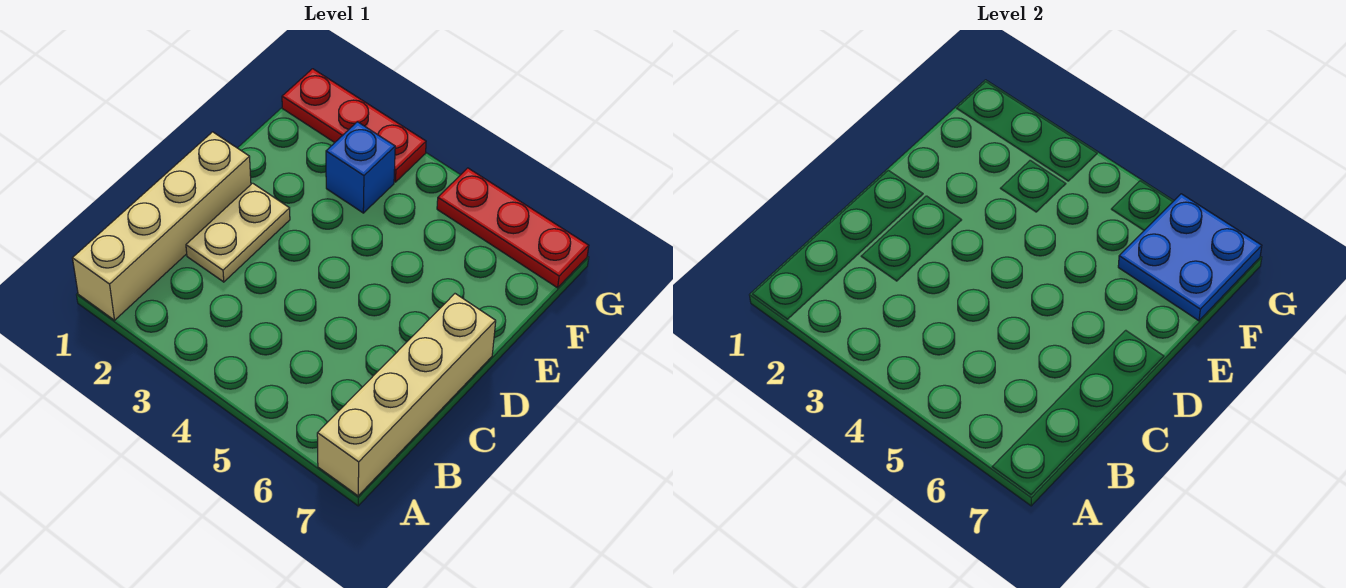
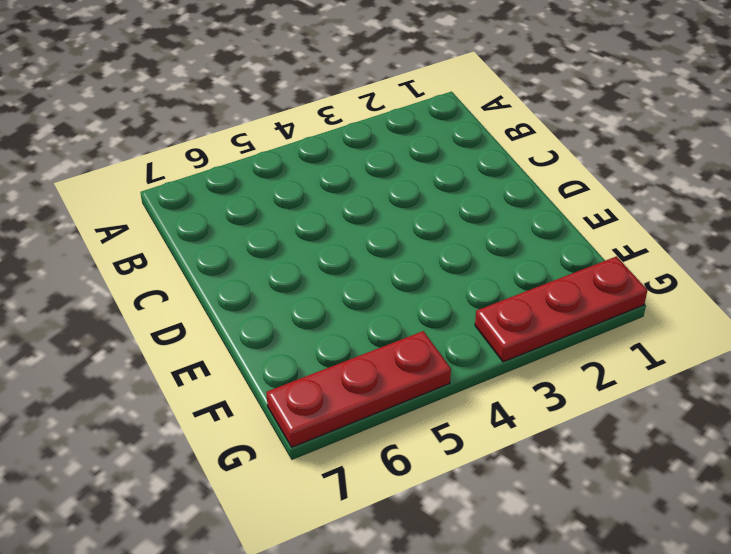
none -> tan 1x4 brick [73,132,251,320]
none -> tan 1x4 brick [317,294,496,496]

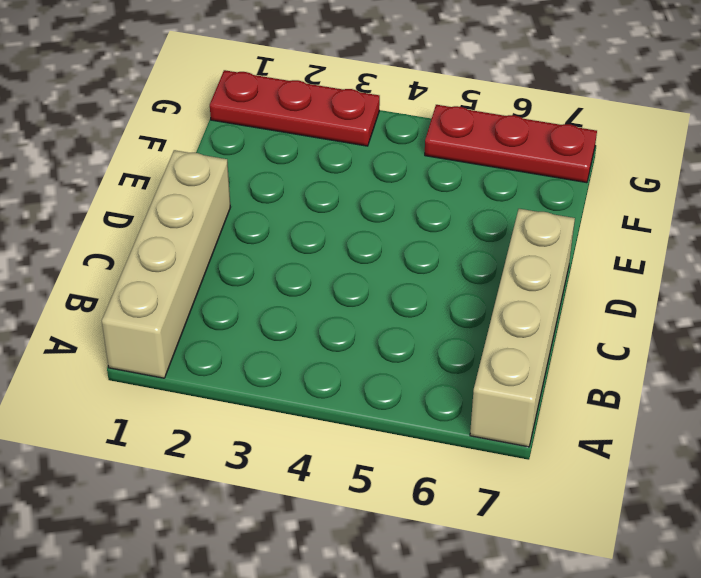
none -> tan 1x2 plate [186,183,290,282]
none -> blue 1x1 brick [326,122,395,213]

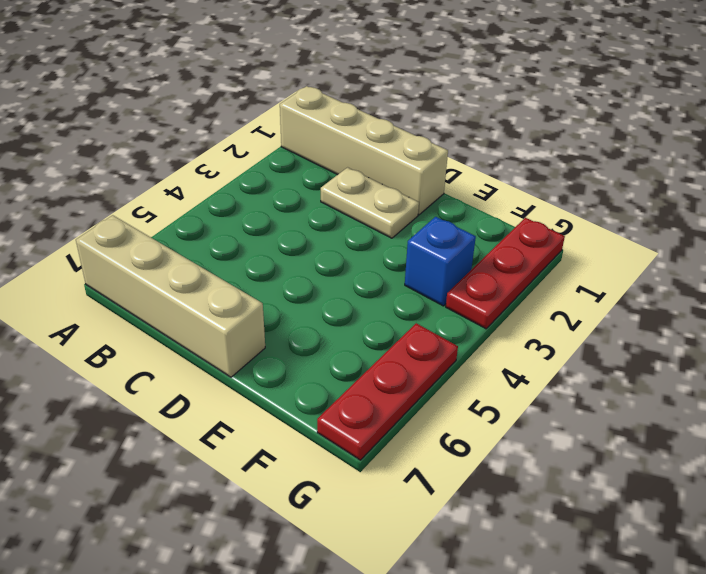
none -> blue 2x2 plate [1118,194,1262,321]

